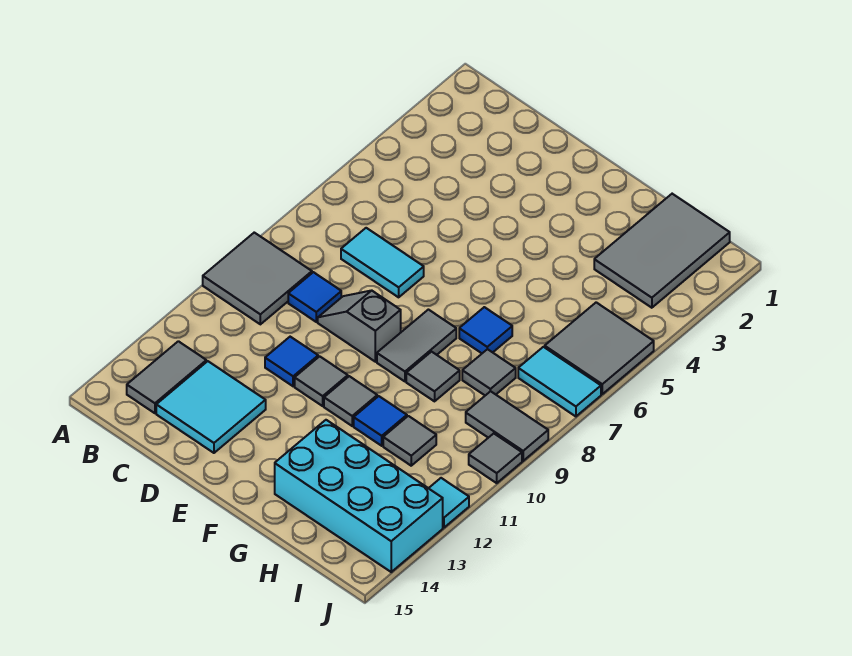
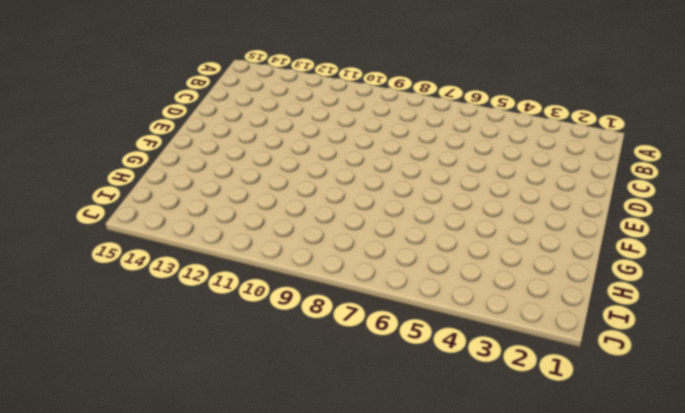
none -> grey 2x2 tile [203,233,312,324]
none -> grey 1x2 tile [127,341,206,413]
none -> cyan 1x2 tile [341,228,424,297]

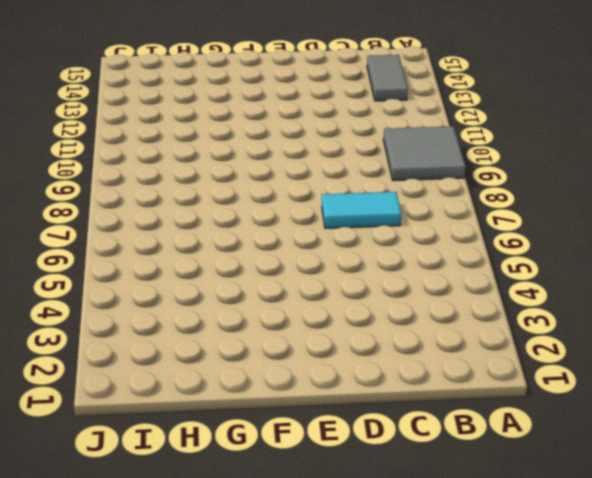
none -> blue 1x1 tile [288,272,341,322]
none -> cyan 2x2 tile [156,361,266,453]
none -> grey 1x2 slope [318,291,401,362]

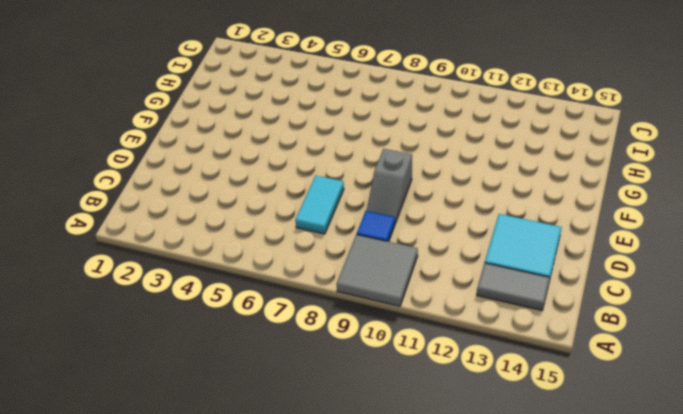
none -> blue 1x1 tile [265,337,318,386]
none -> grey 1x1 tile [295,356,348,406]
none -> grey 1x2 tile [377,310,456,381]

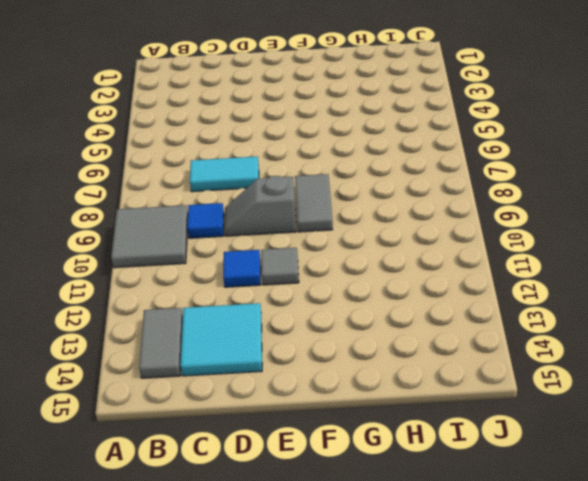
none -> grey 1x1 tile [324,376,377,426]
none -> blue 1x1 tile [459,307,512,353]
none -> grey 1x1 tile [406,352,460,401]

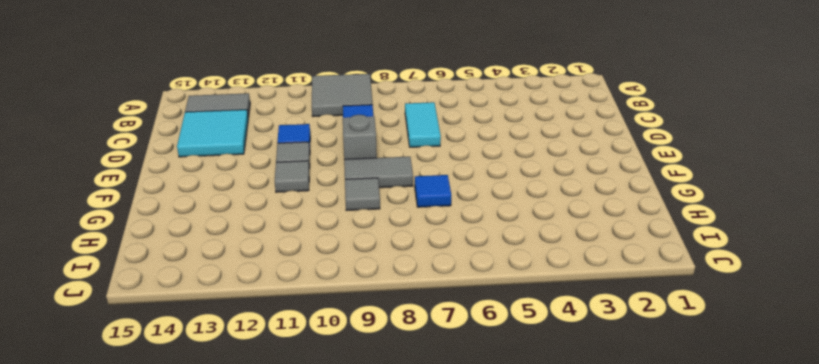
none -> blue 1x1 tile [354,396,407,446]
none -> cyan 2x4 brick [275,420,443,572]
none -> grey 2x3 tile [594,194,730,308]

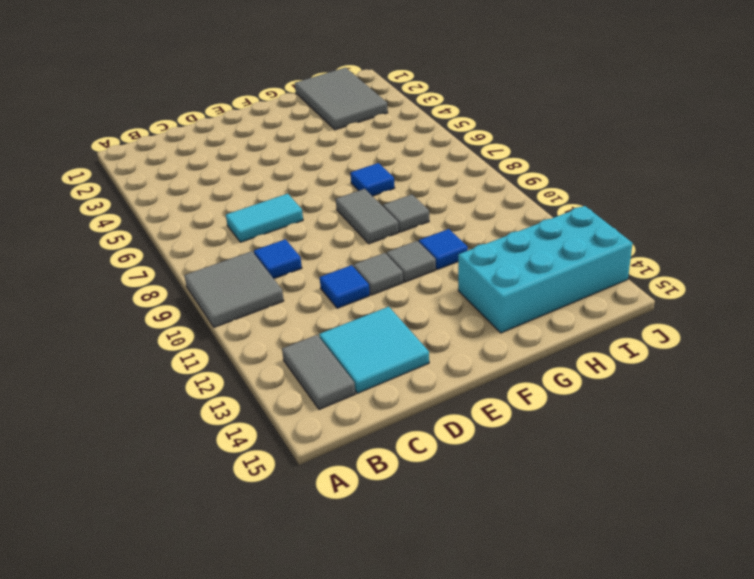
none -> grey 1x2 slope [318,291,401,362]
none -> grey 1x1 tile [462,349,516,395]
none -> grey 1x1 tile [383,416,436,466]

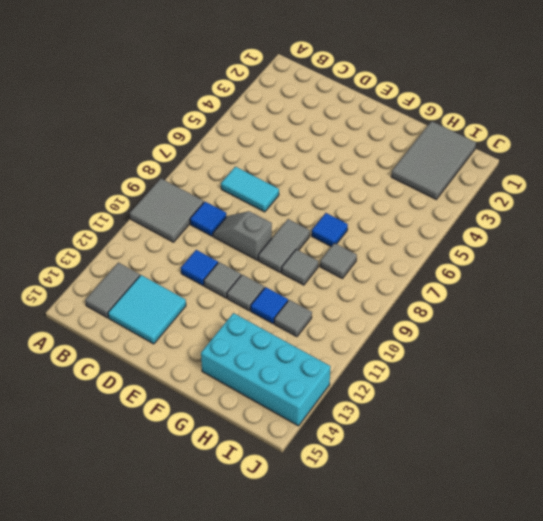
none -> grey 2x2 tile [545,302,654,394]
none -> cyan 1x2 tile [518,347,601,416]
none -> grey 1x2 tile [466,391,548,461]

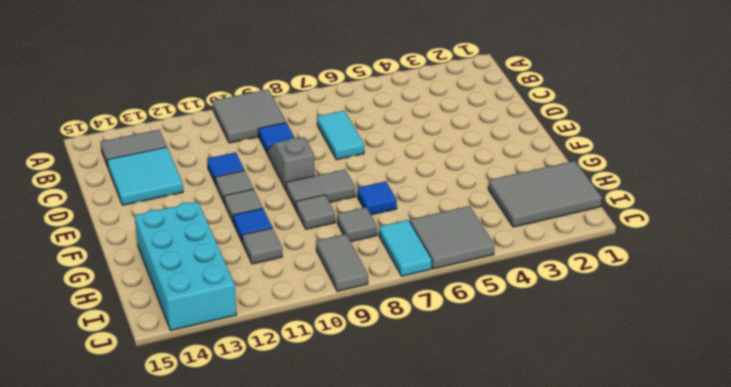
none -> grey 1x1 tile [469,433,522,483]
none -> cyan 1x1 tile [429,478,469,528]

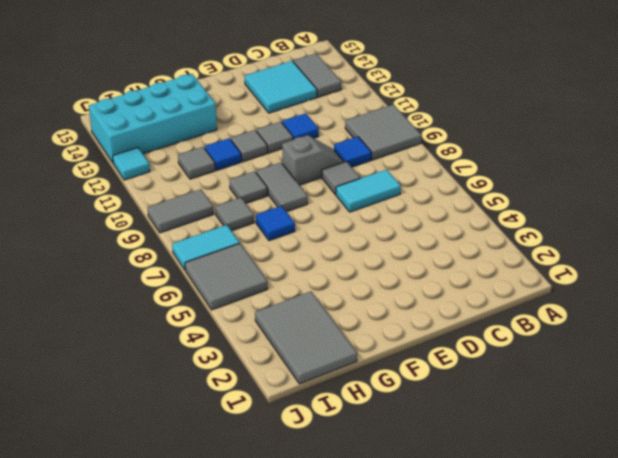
grey 1x1 tile [322,162,360,195] -> grey 1x1 tile moved to [469,433,522,483]

